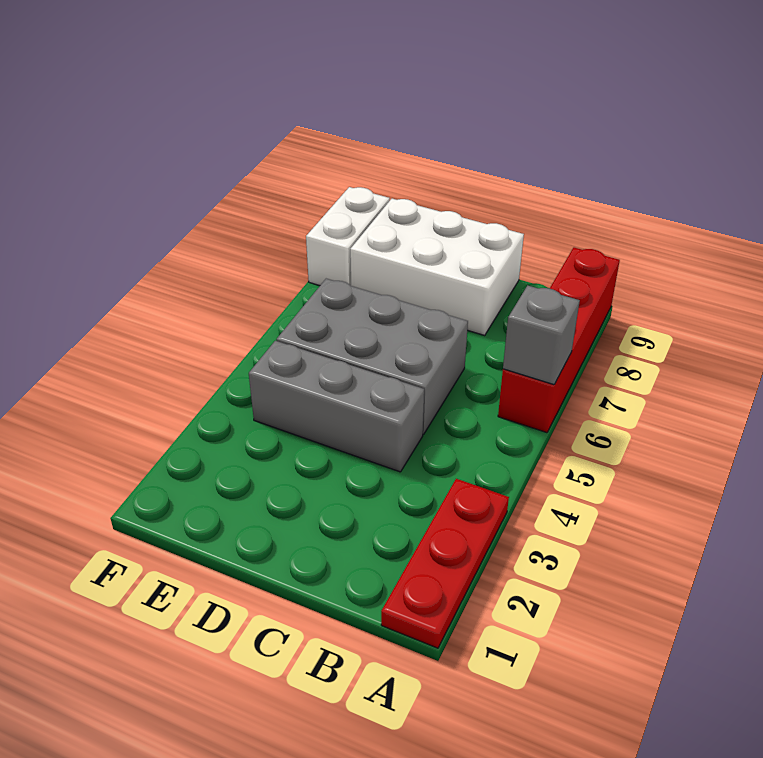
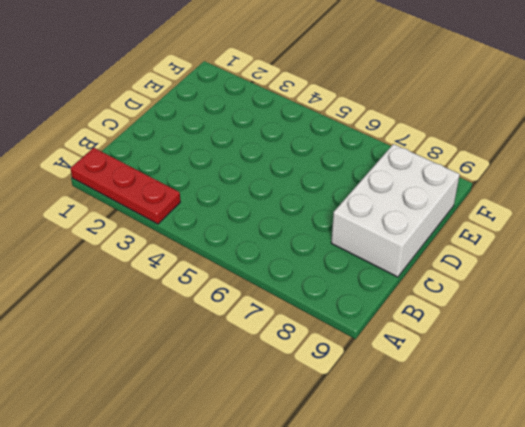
none -> red 1x4 brick [498,248,620,433]
none -> grey 1x3 brick [249,341,424,472]

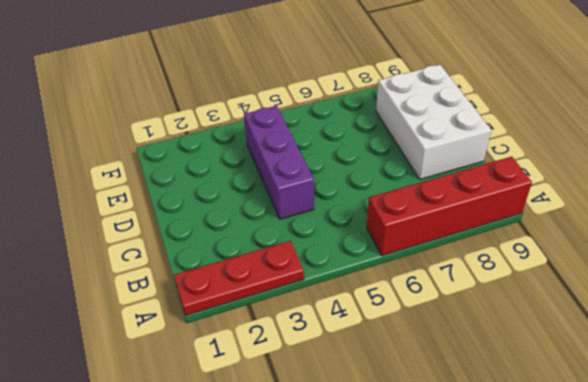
purple 1x3 brick [244,106,314,219] -> grey 1x3 brick [249,341,424,472]
none -> grey 2x3 brick [276,279,468,434]
none -> white 1x2 brick [306,187,390,286]

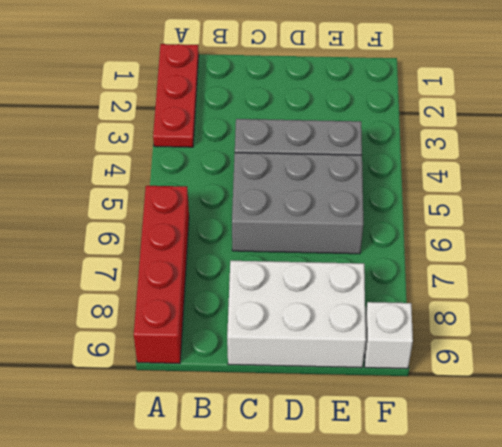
white 1x1 brick [364,302,413,369] -> white 1x2 brick [306,187,390,286]
none -> grey 1x1 brick [503,285,580,385]

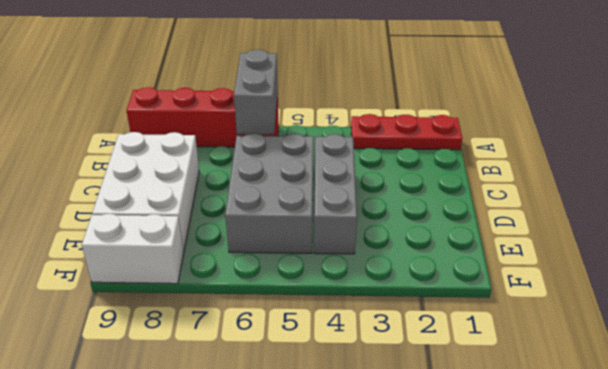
grey 1x2 brick [234,50,278,135] -> grey 1x1 brick [503,285,580,385]

